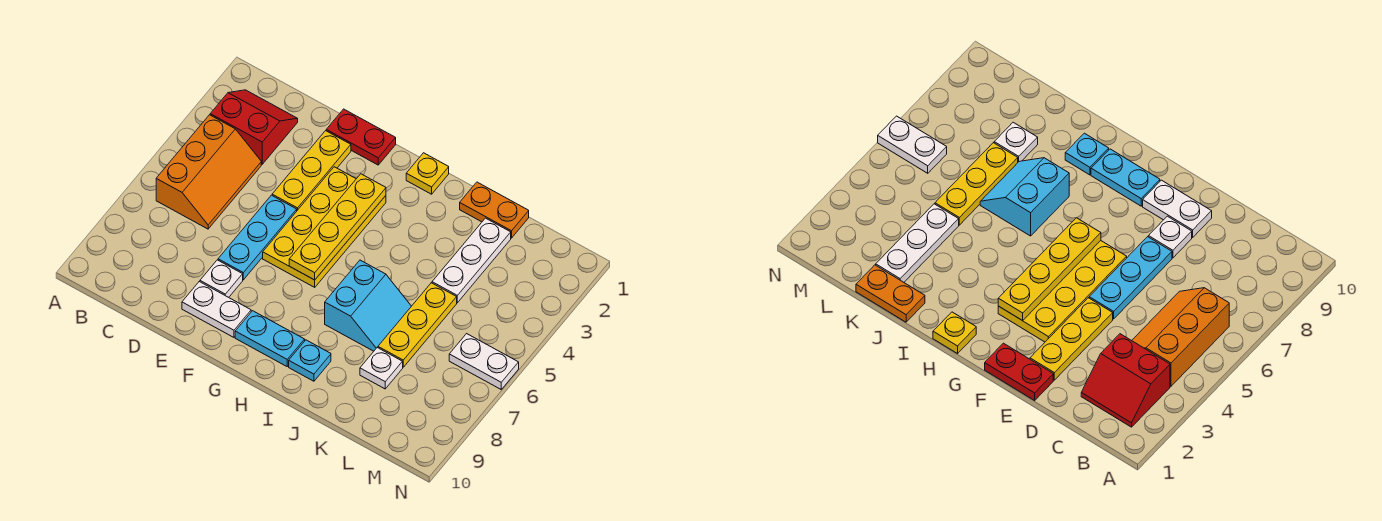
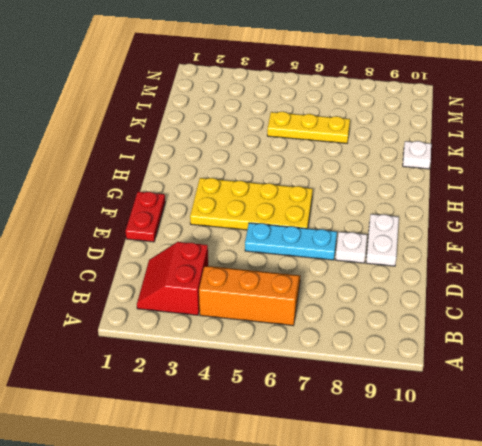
white 1x1 plate [403,141,431,169] -> white 1x1 plate moved to [360,348,403,389]
none -> yellow 1x3 plate [272,131,351,210]
none -> cyan 1x2 plate [235,311,305,366]
none -> yellow 1x1 plate [406,153,449,194]

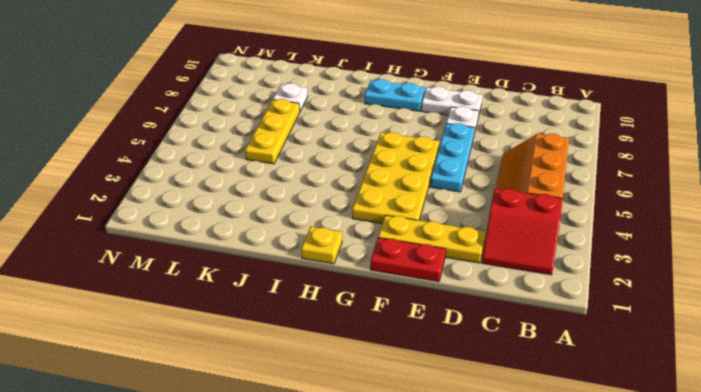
yellow 1x3 plate [378,215,486,263] -> yellow 1x3 plate turned to [272,131,351,210]
none -> cyan 2x2 slope [325,260,411,351]
none -> cyan 1x1 plate [289,340,331,381]
none -> orange 1x2 plate [460,182,529,238]

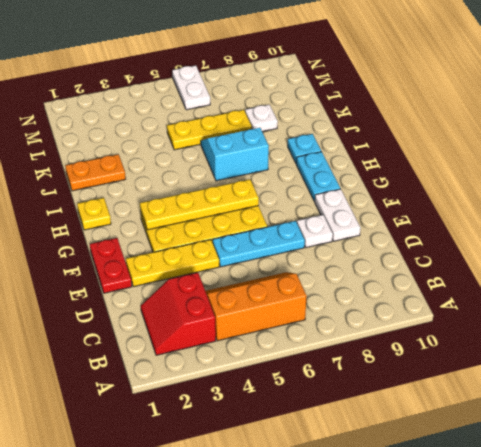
orange 1x2 plate [65,154,126,191] -> orange 1x2 plate turned to [460,182,529,238]
none -> white 1x3 plate [432,218,511,303]

